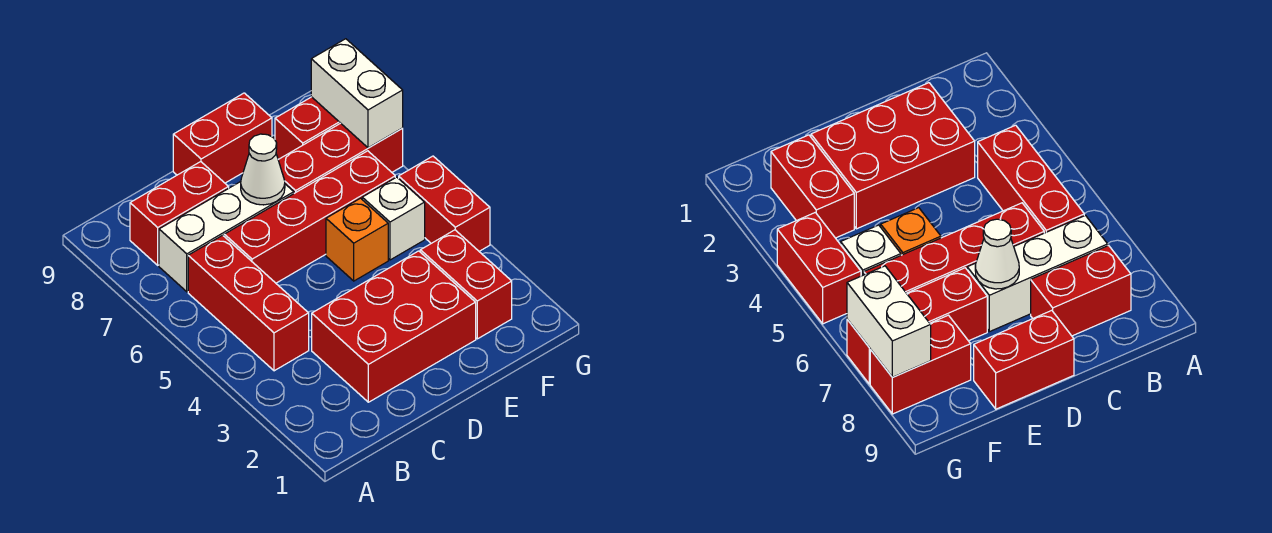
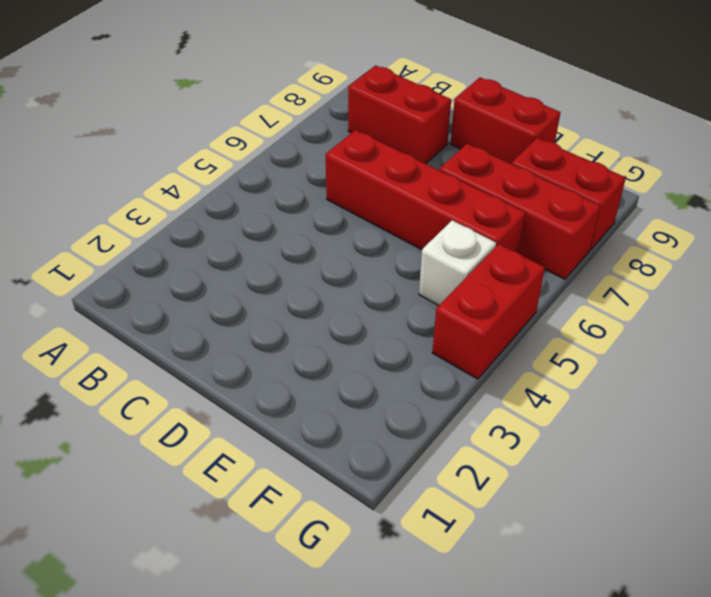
none -> red 1x3 brick [188,235,309,371]
none -> white 1x3 brick [159,182,294,292]
none -> red 2x3 brick [312,251,476,402]

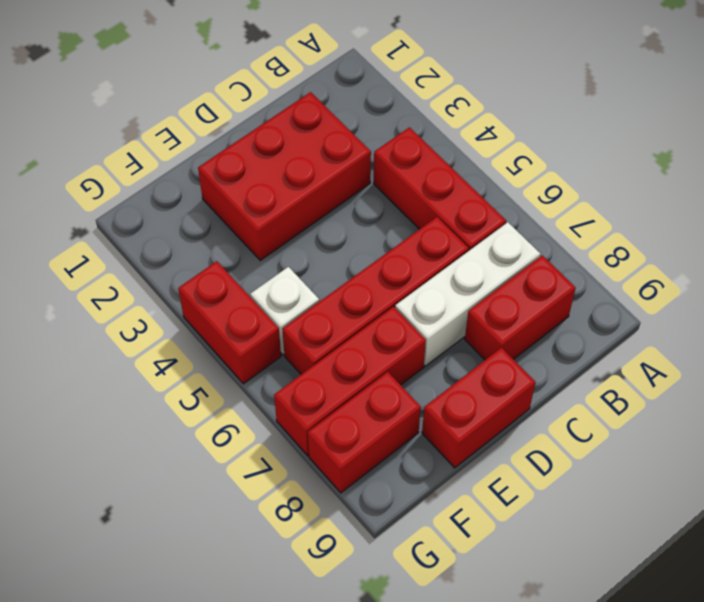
none -> orange 1x1 brick [326,198,388,281]
none -> red 1x2 brick [420,230,512,339]
none -> white 1x1 cone [241,134,285,205]

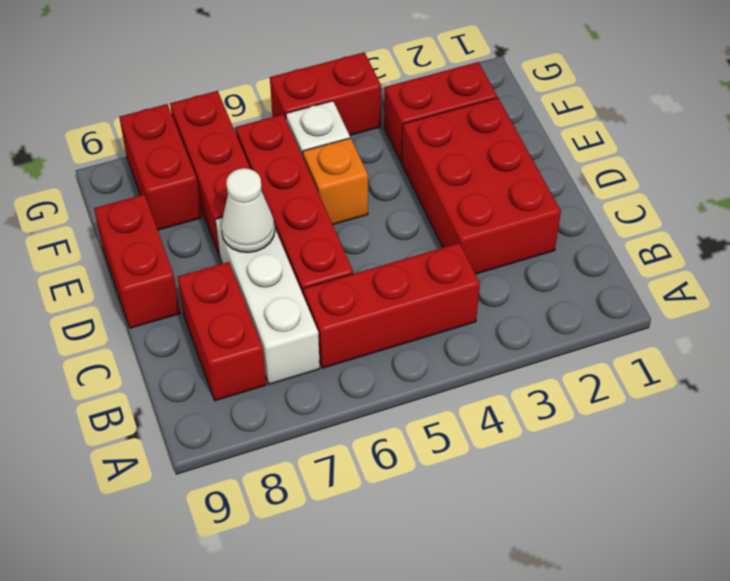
none -> white 1x2 brick [311,39,403,148]

